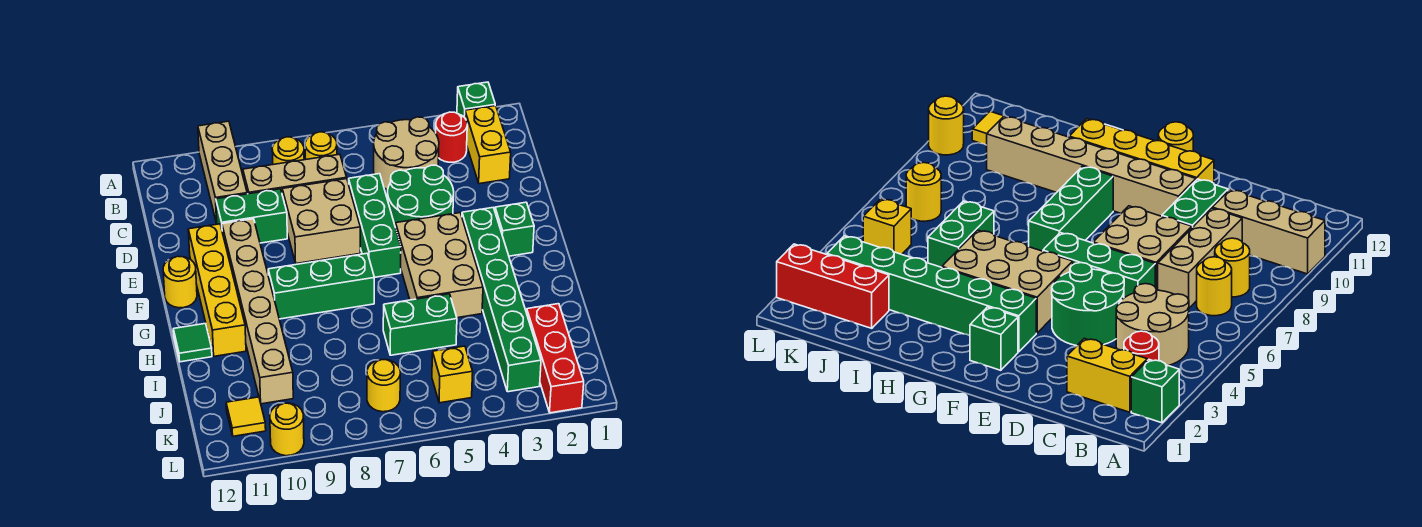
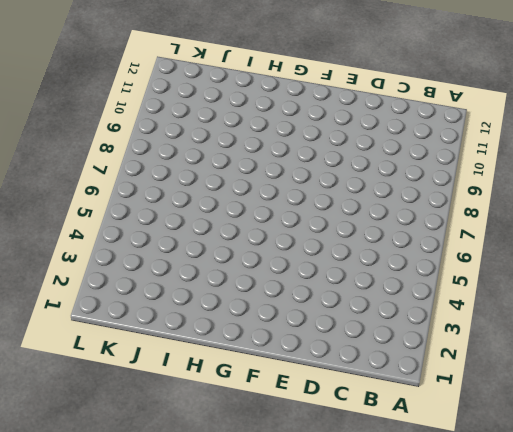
none -> green 1x1 brick [457,82,495,118]
none -> tan 1x3 brick [198,121,247,223]
none -> yellow 1x2 brick [465,106,511,184]

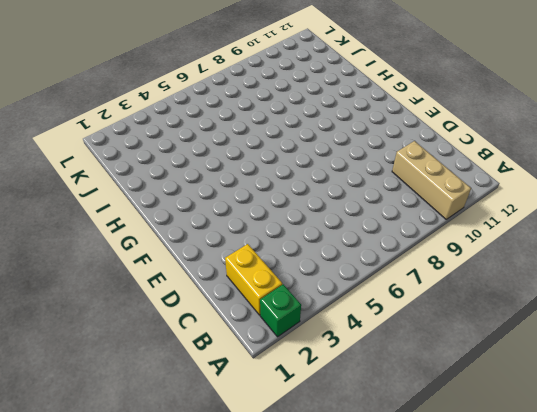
none -> red 1x1 round brick [436,112,467,162]
none -> tan 2x2 round brick [374,117,439,190]
none -> yellow 1x1 round brick [305,132,337,160]

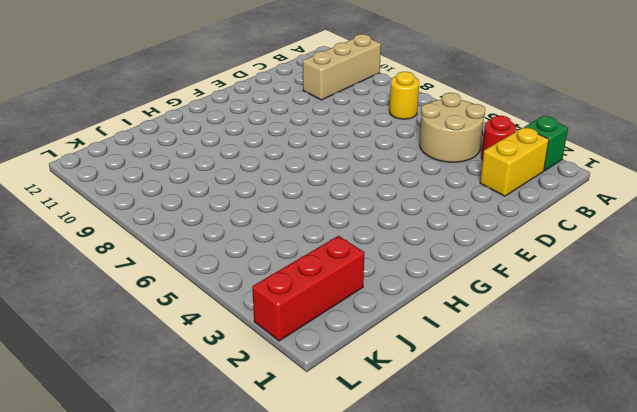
none -> yellow 1x1 round brick [272,137,304,164]
none -> tan 1x3 brick [243,154,347,194]
none -> green 2x2 round brick [388,165,454,228]

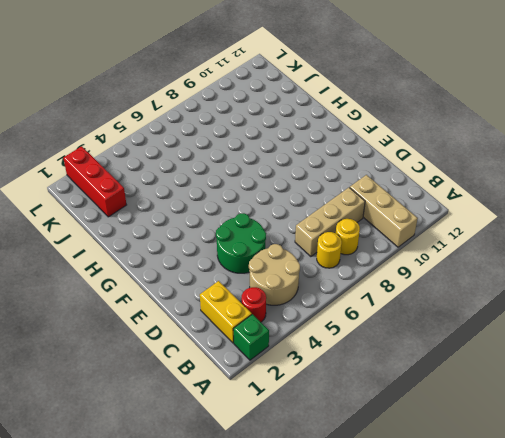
none -> green 1x3 brick [349,174,401,277]
none -> tan 2x2 brick [282,179,360,264]
none -> green 1x2 brick [216,189,287,243]

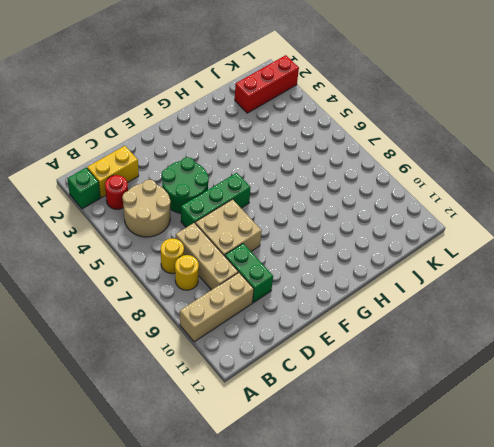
none -> tan 1x6 brick [222,219,293,404]
none -> yellow 1x4 brick [188,224,246,356]
none -> green 1x1 brick [495,202,534,256]

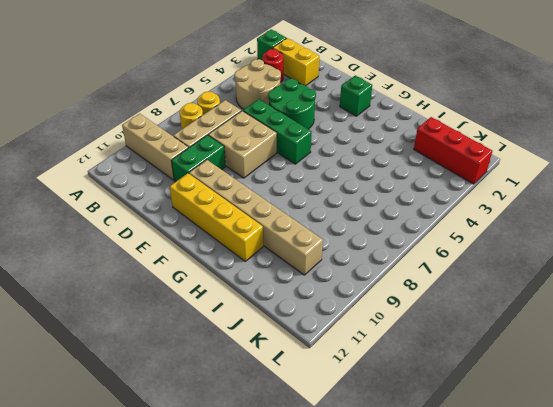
none -> green 1x6 brick [462,208,541,392]
none -> tan 2x3 brick [396,213,483,318]
none -> yellow 1x1 round brick [163,256,197,308]

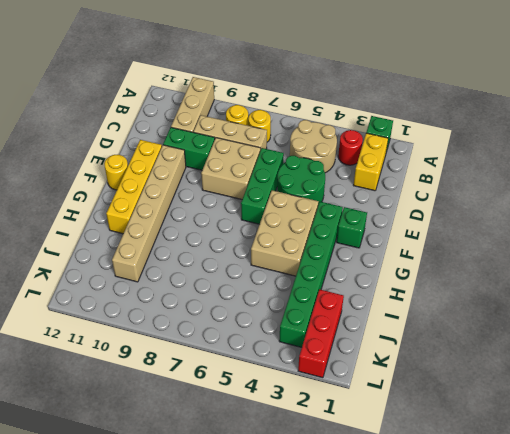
none -> green 1x3 brick [268,253,374,319]
none -> green 1x1 tile [173,323,212,362]
none -> green 1x2 brick [383,294,457,355]

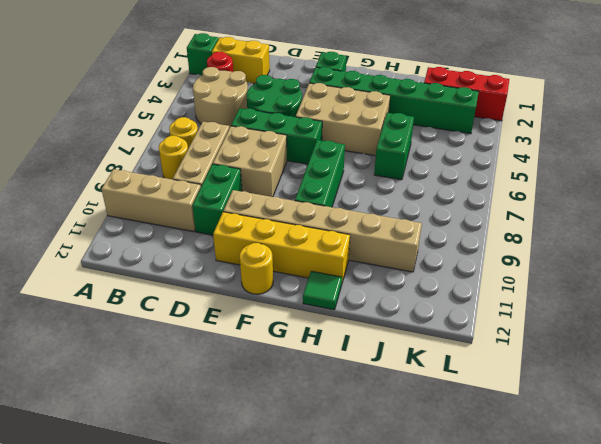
none -> yellow 1x1 brick [432,346,473,403]
none -> yellow 1x1 round brick [367,360,400,412]
none -> yellow 1x1 tile [226,397,266,436]

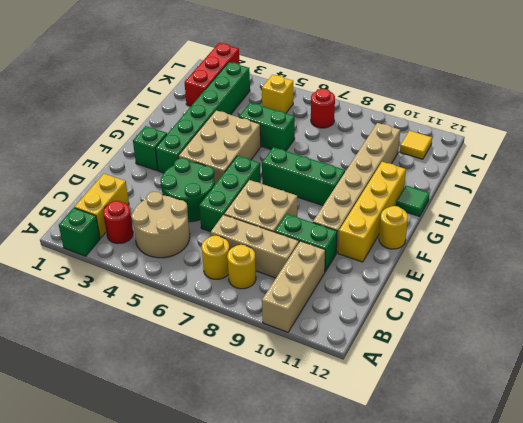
red 1x1 round brick [311,89,335,128] -> yellow 1x1 round brick [367,360,400,412]
none -> yellow 1x1 round brick [270,403,304,456]

